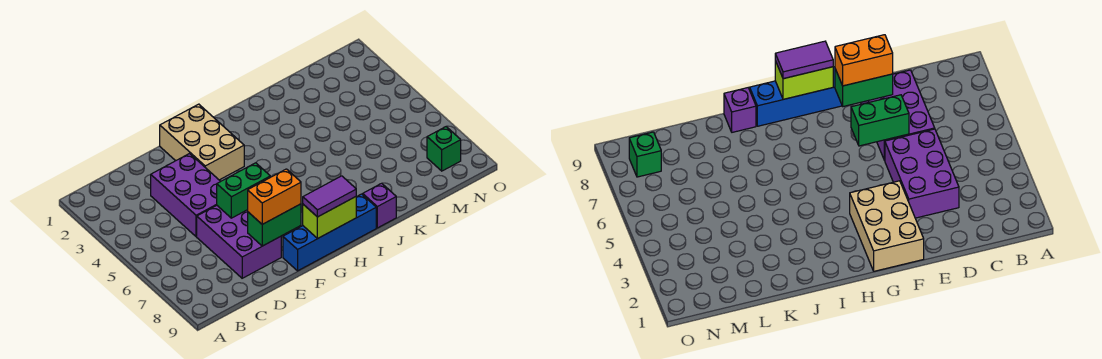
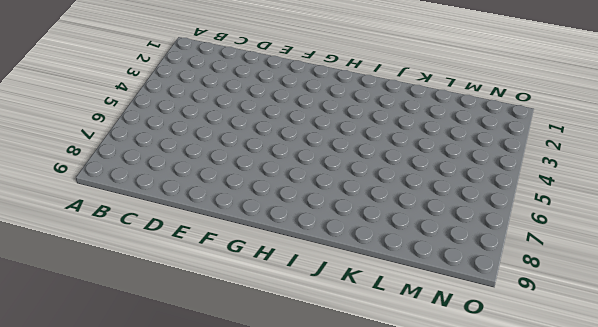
none -> purple 2x3 brick [151,154,221,237]
none -> purple 2x3 brick [197,205,281,278]

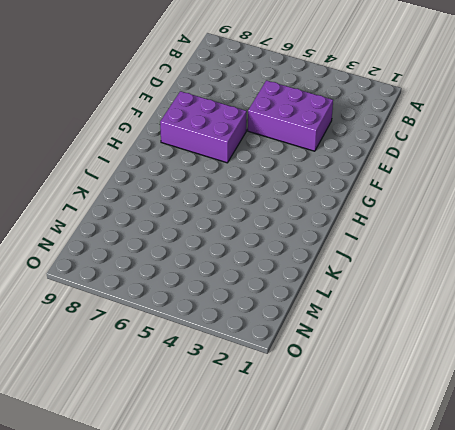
purple 2x3 brick [160,91,247,163] -> purple 2x3 brick moved to [197,205,281,278]
none -> tan 2x3 brick [160,104,244,180]
none -> blue 1x4 brick [283,194,376,271]

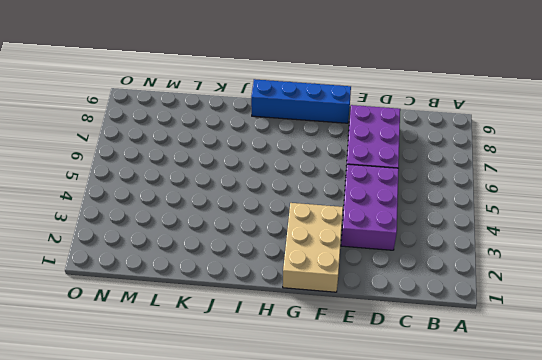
none -> purple 1x1 brick [363,183,396,228]
none -> green 1x1 brick [427,127,461,171]

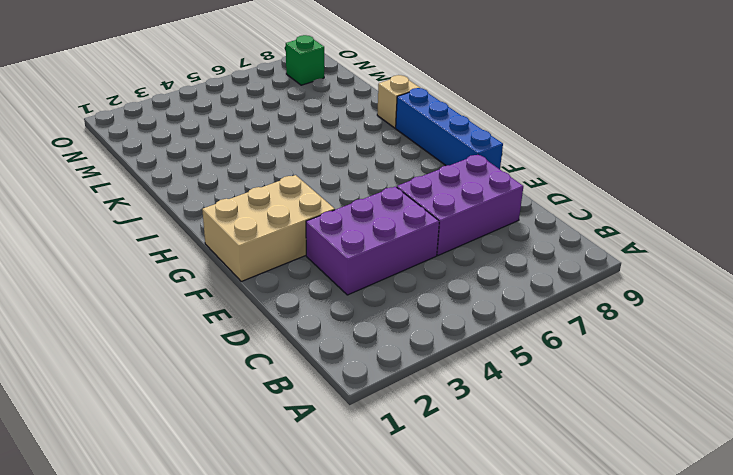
tan 1x1 brick [377,75,420,128] -> purple 1x1 brick [363,183,396,228]
none -> green 1x2 brick [217,163,270,218]
none -> green 1x2 brick [248,204,301,246]

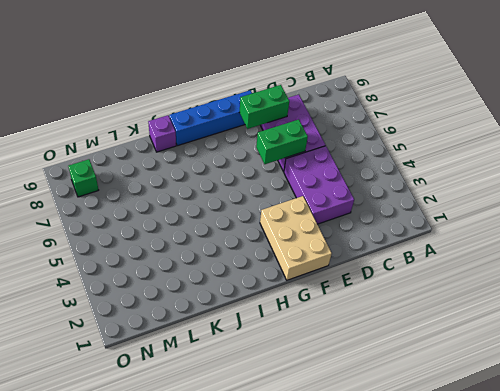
none -> lime 1x2 brick [303,197,356,238]
none -> orange 1x2 brick [248,169,301,224]

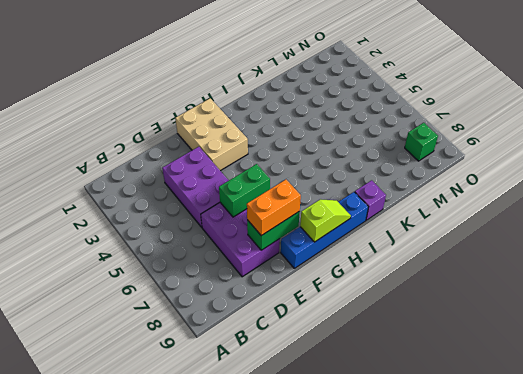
lime 1x2 slope [300,199,351,242] -> lime 1x2 brick [303,197,356,238]
none -> purple 1x2 tile [303,176,356,217]

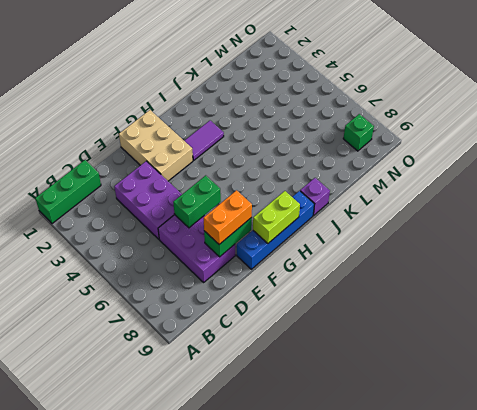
green 1x3 brick [35,160,101,224] -> none
purple 1x2 tile [184,121,224,160] -> purple 1x2 tile moved to [303,176,356,217]

